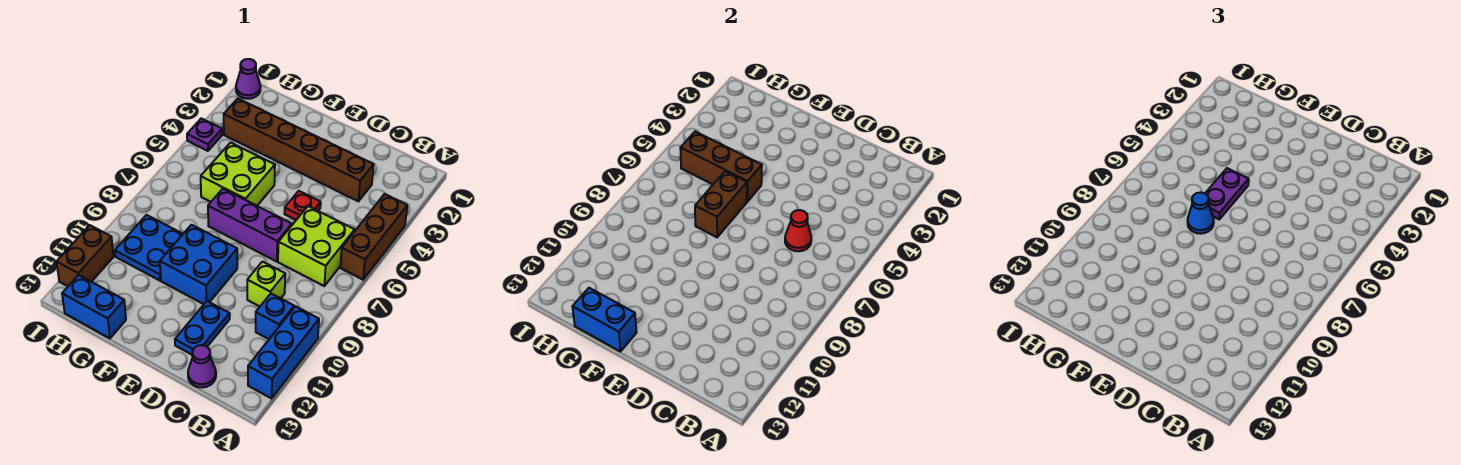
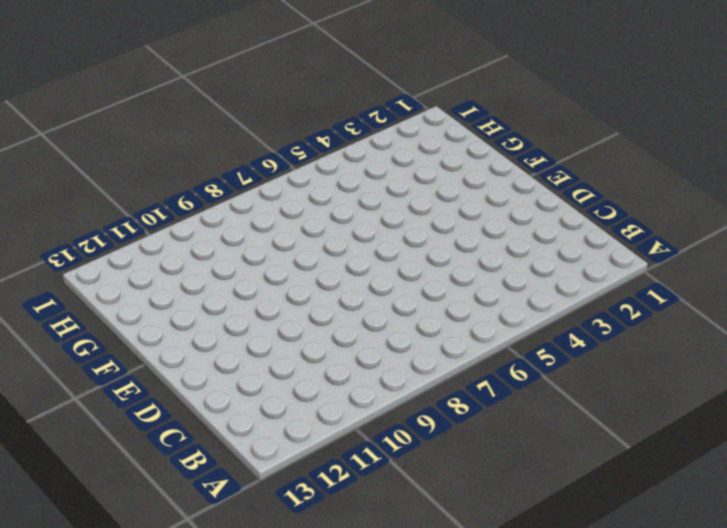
none -> brown 1x3 brick [340,194,407,280]
none -> blue 1x3 brick [248,306,319,398]
none -> lime 2x2 brick [278,206,355,286]

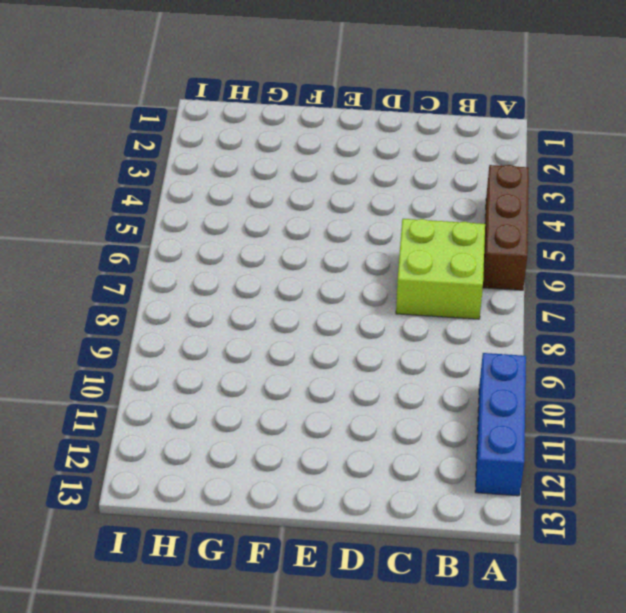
none -> blue 1x1 brick [256,294,294,339]
none -> brown 1x6 brick [224,99,374,201]
none -> lime 1x1 brick [247,262,285,306]

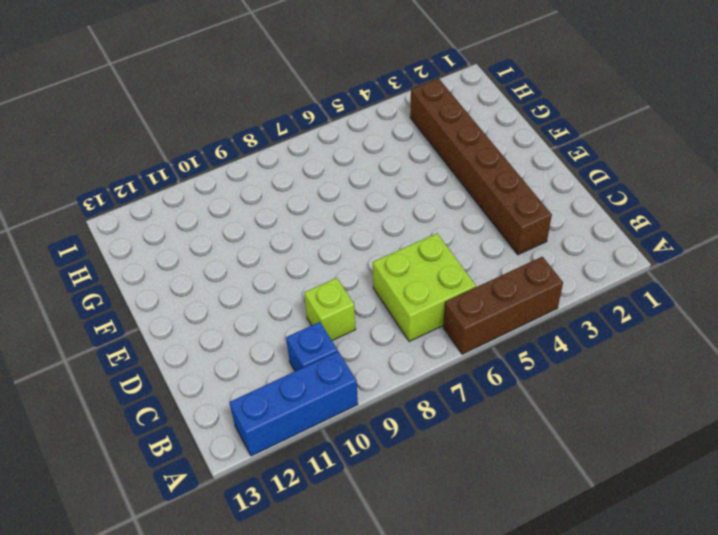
none -> purple 1x1 cone [188,345,216,388]
none -> red 1x1 plate [284,191,321,220]
none -> purple 1x3 brick [208,189,292,262]

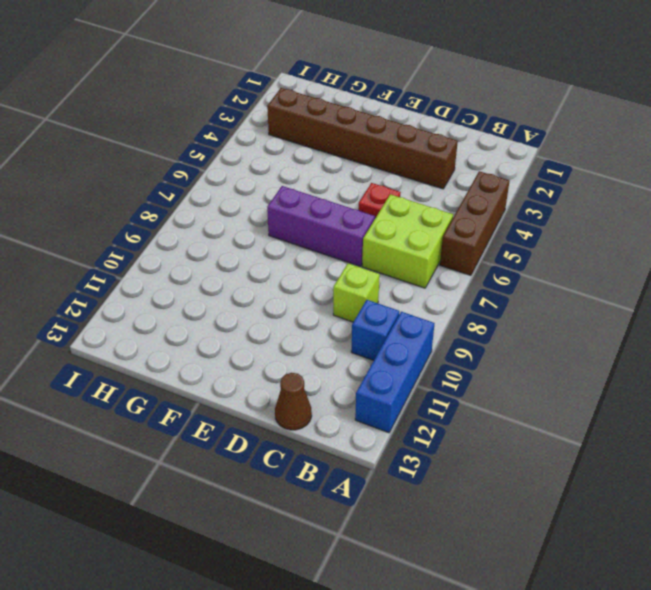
brown 1x1 cone [275,373,312,430] -> purple 1x1 cone [188,345,216,388]
none -> blue 1x2 plate [175,301,230,355]
none -> blue 2x2 brick [160,225,237,304]
none -> lime 2x2 brick [201,143,275,206]

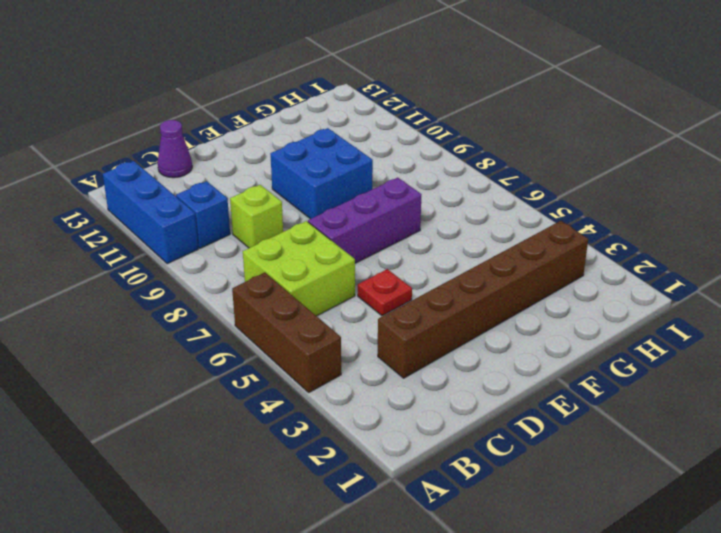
none -> blue 1x2 plate [175,301,230,355]
none -> lime 2x2 brick [201,143,275,206]
none -> blue 2x2 plate [115,215,183,281]

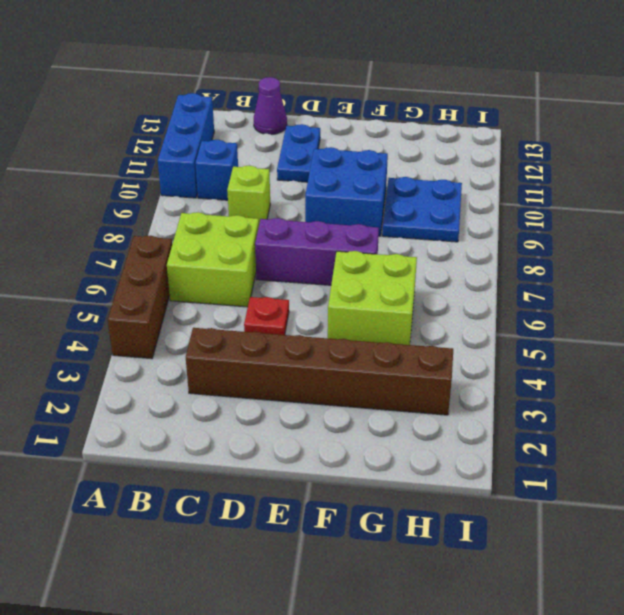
none -> blue 1x2 brick [62,275,126,338]
none -> purple 1x1 cone [236,59,260,99]
none -> purple 1x1 plate [187,118,222,151]

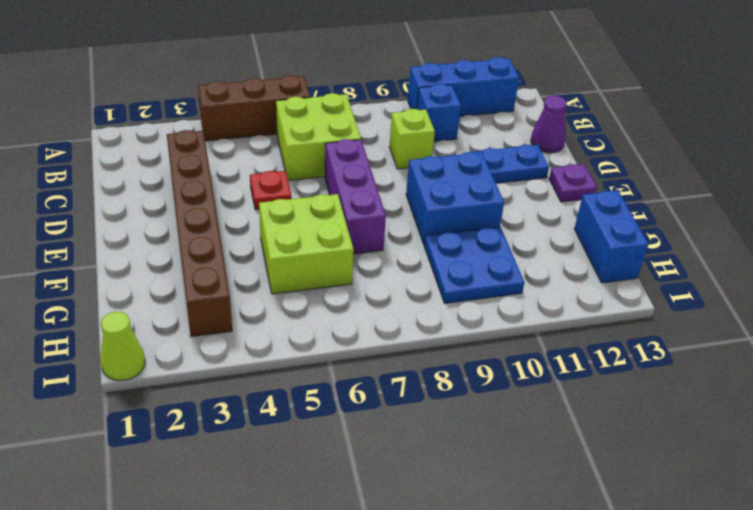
purple 1x1 plate [549,164,597,202] -> purple 1x1 plate moved to [187,118,222,151]
lime 1x1 cone [100,312,145,380] -> purple 1x1 cone [236,59,260,99]
none -> brown 1x2 brick [57,225,113,286]
none -> red 1x1 cone [785,210,811,251]
none -> brown 1x3 brick [680,132,762,202]

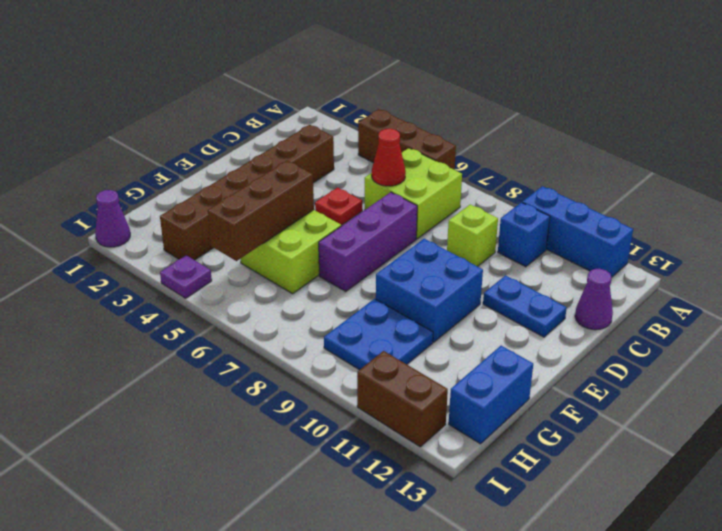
none -> brown 1x2 brick [695,171,747,237]
none -> blue 1x2 brick [572,288,637,351]
none -> purple 1x2 plate [1205,168,1249,219]

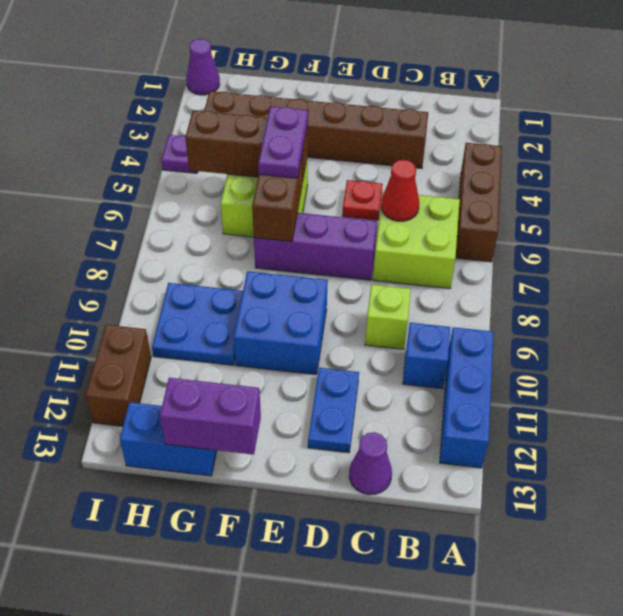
purple 1x2 brick [160,378,261,455] -> blue 1x2 brick [572,288,637,351]
none -> blue 1x1 cone [1188,192,1214,234]

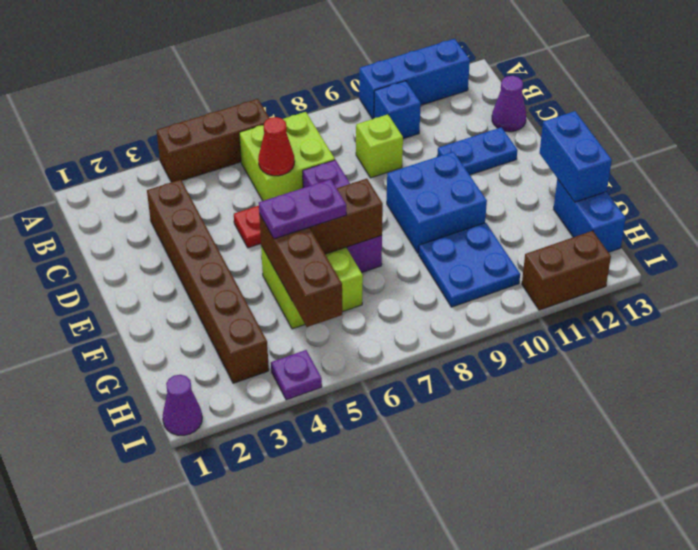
none -> blue 1x1 cone [1188,192,1214,234]

